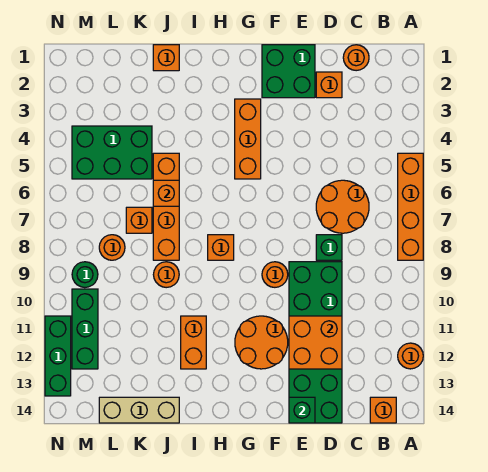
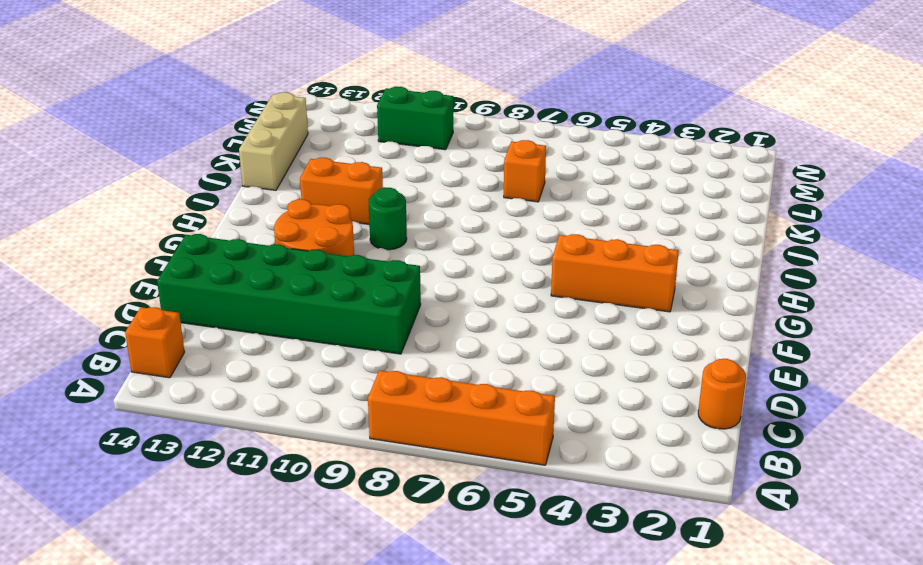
green 1x1 round brick [369,188,407,250] -> green 1x1 round brick moved to [72,262,98,287]
green 1x2 brick [377,87,453,150] -> green 1x3 brick [72,289,98,369]
none -> orange 1x1 round brick [398,343,423,369]
none -> orange 2x2 round brick [316,180,369,233]
none -> orange 1x1 brick [316,72,342,98]

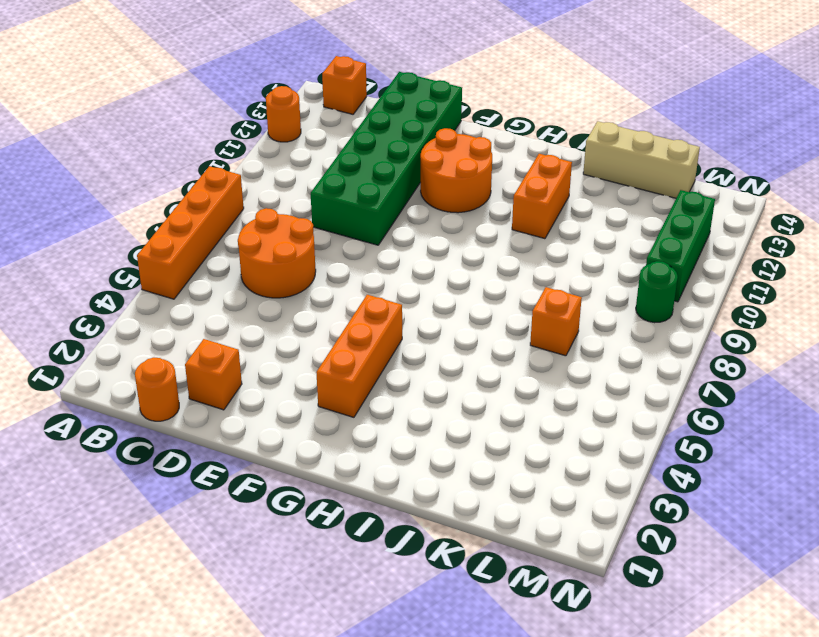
none -> green 1x1 brick [316,235,342,260]
none -> green 2x2 brick [262,45,315,98]
none -> orange 1x1 round brick [262,262,288,287]

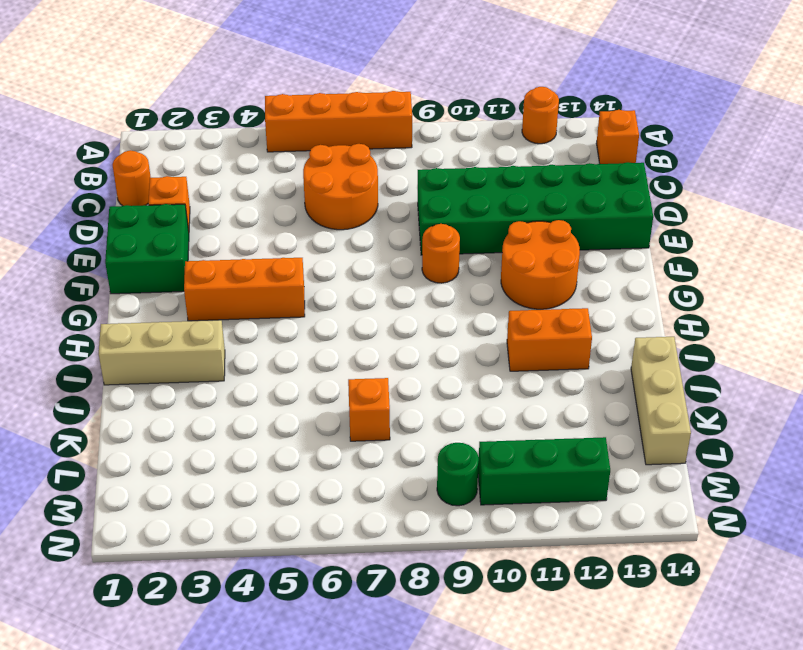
tan 1x3 brick [99,320,225,385] -> none
none -> green 1x1 brick [316,235,342,260]
none -> orange 1x1 brick [208,235,234,260]
none -> orange 1x1 brick [153,45,179,71]

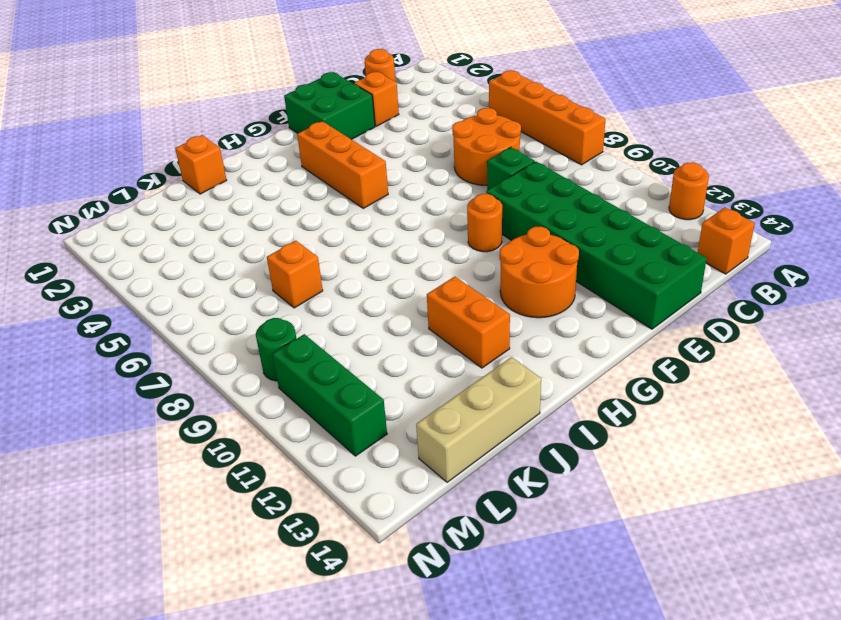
none -> orange 1x1 brick [208,235,234,260]
none -> orange 1x4 brick [153,153,179,260]
none -> orange 1x1 round brick [153,262,179,288]

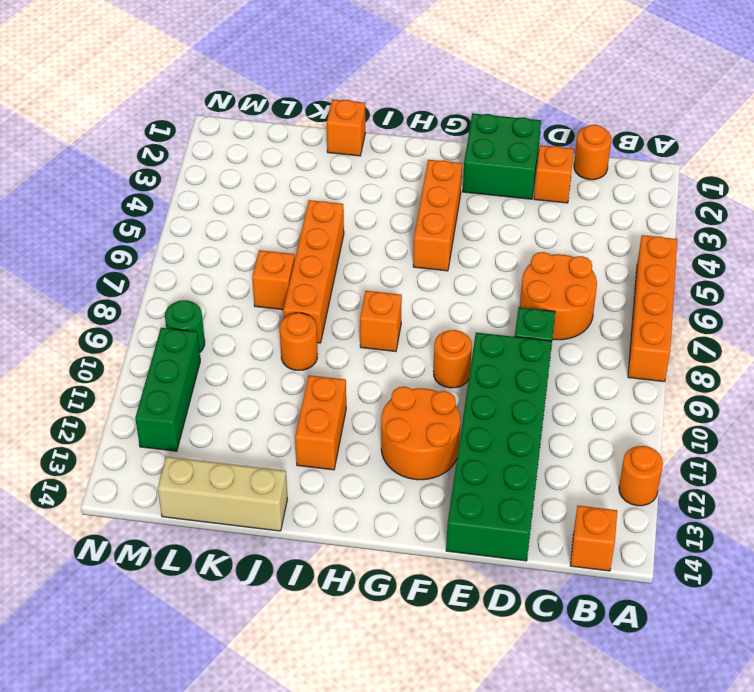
none -> green 2x3 brick [72,126,152,179]
none -> orange 1x1 round brick [99,235,125,260]
none -> green 1x3 brick [45,316,71,396]

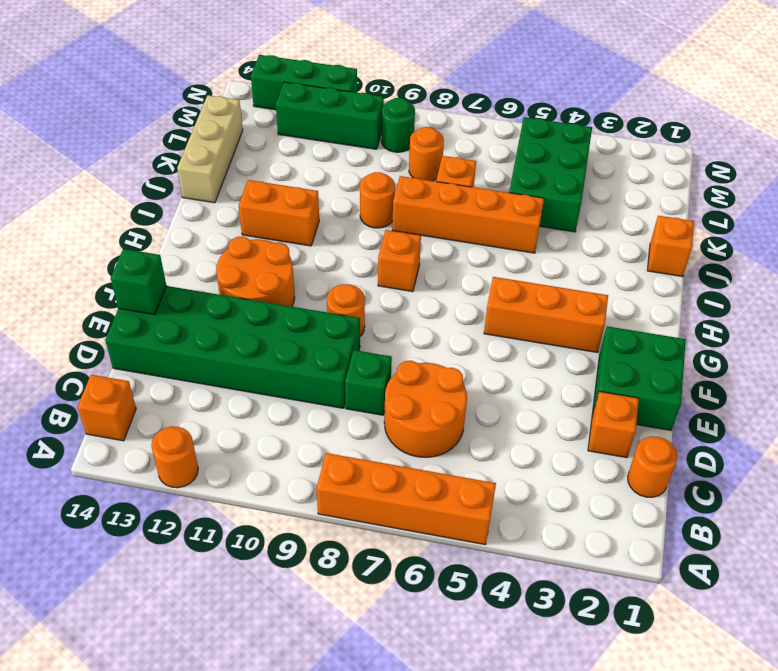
none -> orange 2x2 brick [289,316,342,369]
none -> orange 1x1 brick [153,180,179,206]

